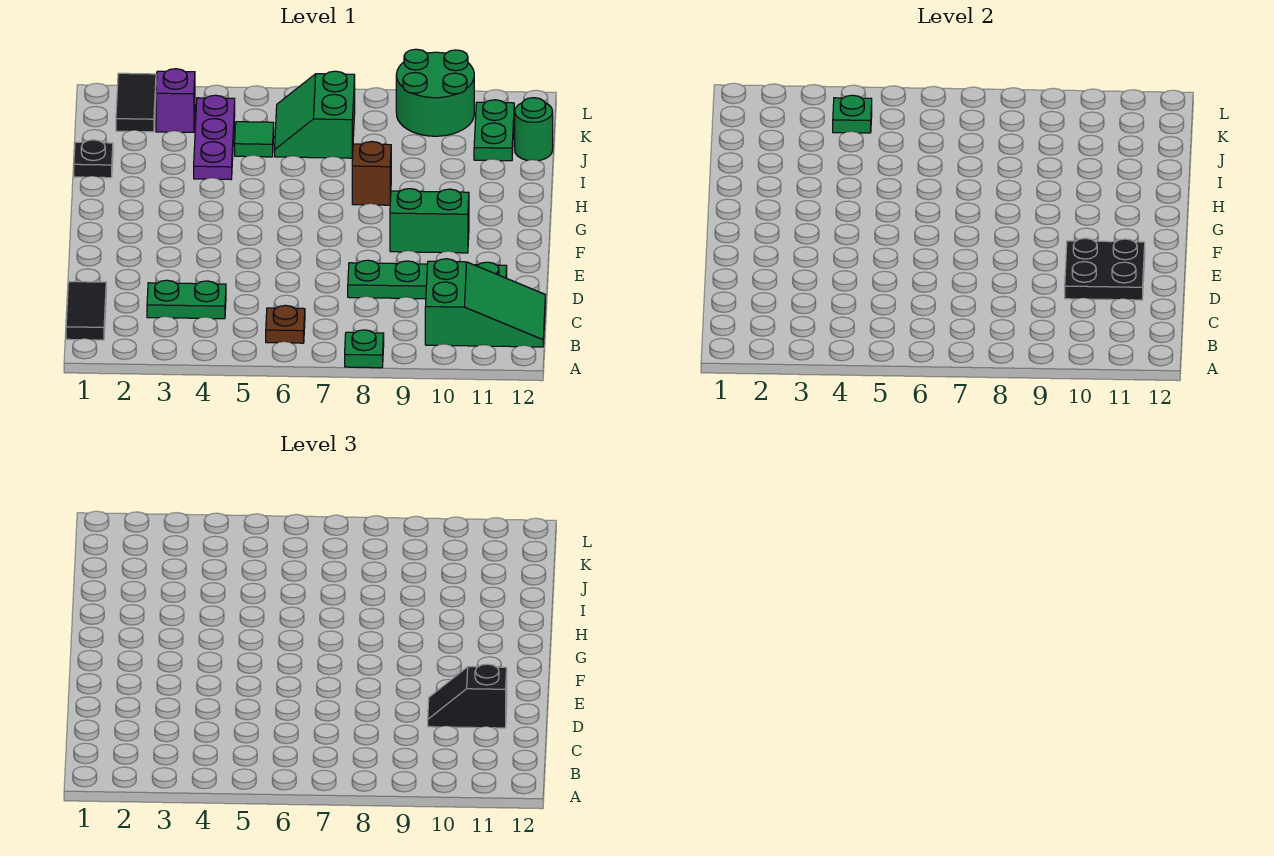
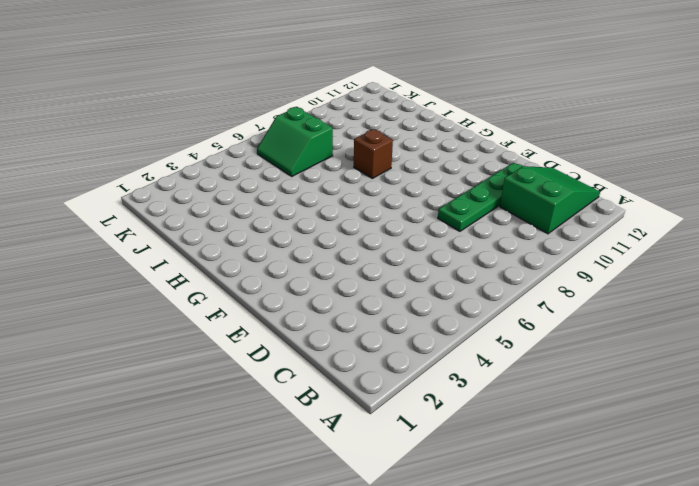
none -> green 1x1 plate [345,330,384,368]
none -> black 1x2 tile [66,282,106,340]
none -> brown 1x1 plate [266,305,305,343]

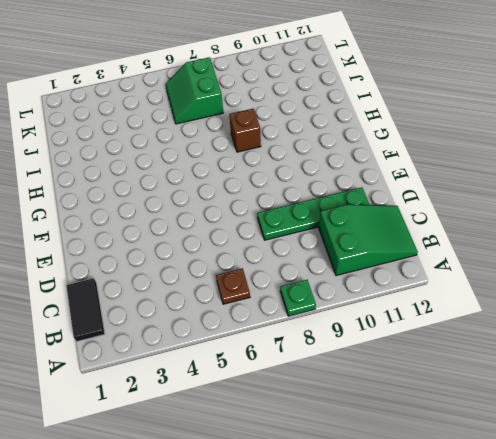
none -> green 1x2 plate [147,280,226,319]
none -> green 1x2 brick [390,189,469,253]
none -> black 1x1 plate [74,140,113,178]

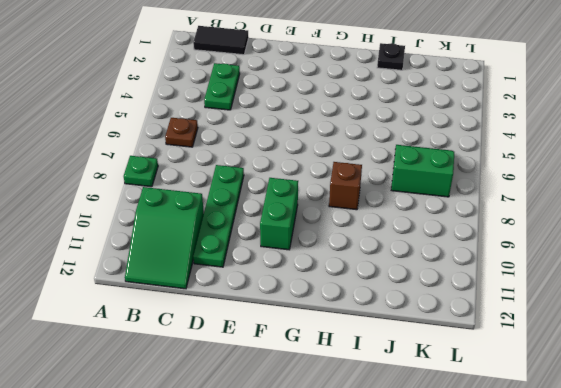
none -> purple 1x3 plate [194,95,235,180]
none -> green 1x1 tile [235,122,274,157]
none -> green 1x2 plate [474,100,514,161]

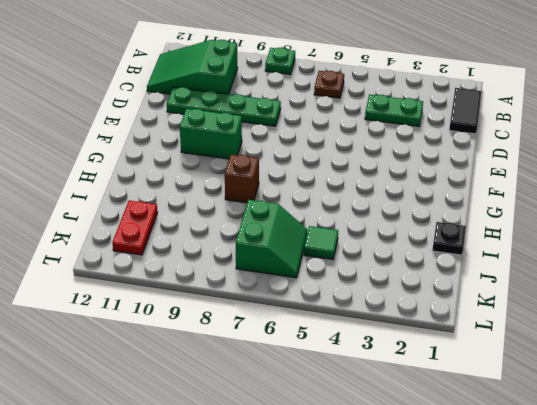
red 1x2 plate [112,201,158,255] -> green 1x2 plate [474,100,514,161]
none -> purple 1x3 plate [194,95,235,180]
none -> green 1x1 round brick [515,98,553,161]
none -> black 1x2 tile [116,73,156,132]

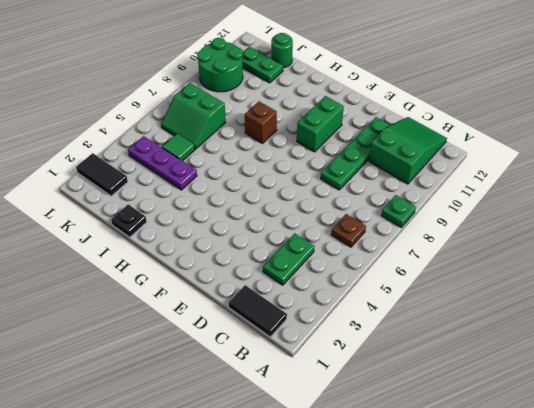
none -> purple 1x1 brick [156,69,195,132]
none -> black 2x2 plate [1065,238,1145,300]
none -> green 1x1 plate [833,95,872,133]

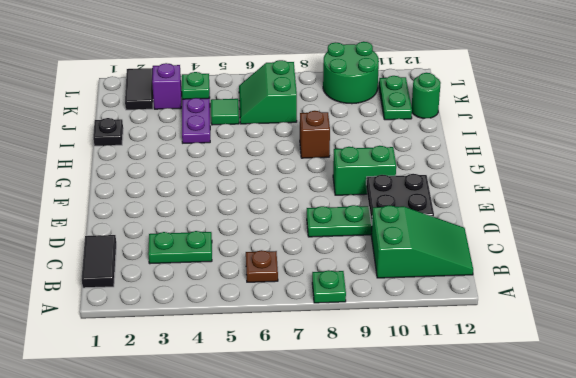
none -> black 1x2 slope [428,664,507,728]

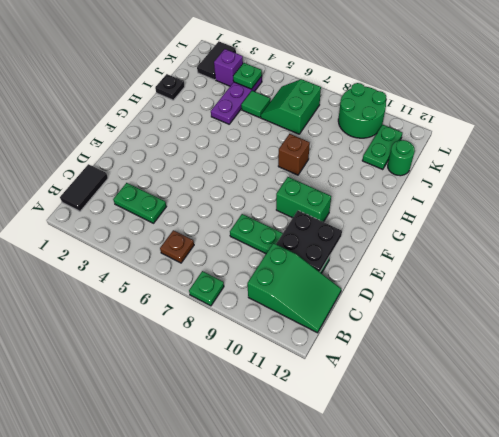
none -> black 1x2 slope [428,664,507,728]

